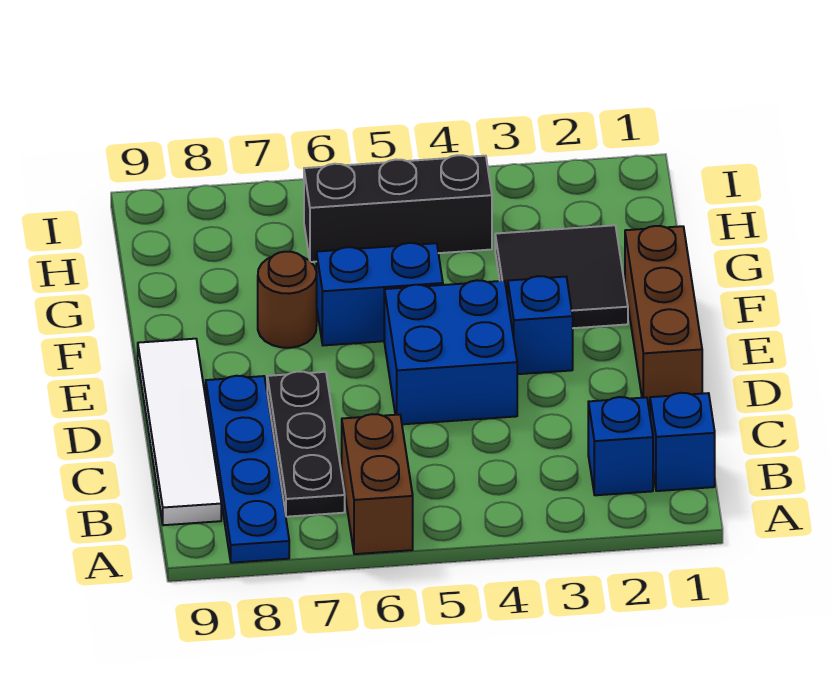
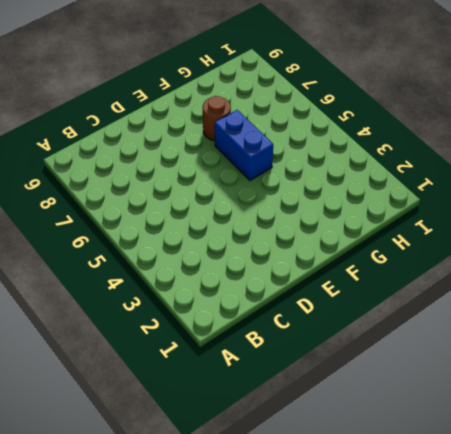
none -> brown 1x2 brick [342,414,413,554]
none -> blue 1x4 plate [206,376,289,563]
none -> blue 1x1 brick [650,393,715,491]

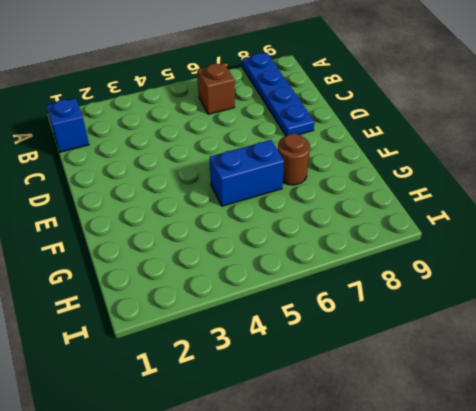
brown 1x1 brick [197,63,235,114] -> brown 1x2 brick [342,414,413,554]
none -> blue 1x1 brick [588,397,653,495]
none -> black 1x3 plate [267,372,345,517]
none -> white 1x4 tile [138,339,221,525]

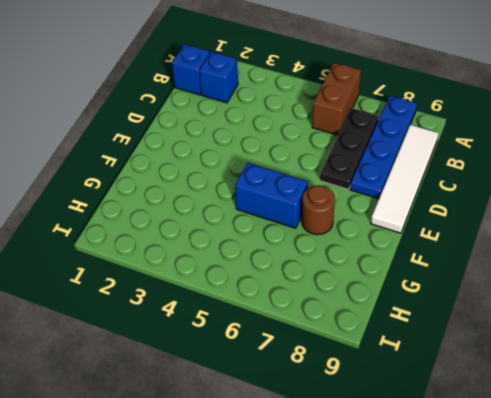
none -> brown 1x3 brick [625,226,702,407]
none -> blue 2x2 brick [384,280,517,424]
none -> blue 1x1 brick [508,276,573,374]

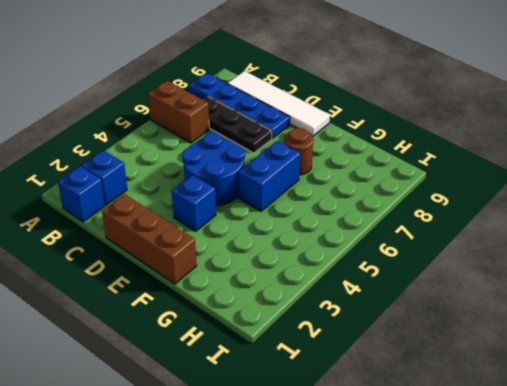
blue 2x2 round brick [182,133,245,205] -> blue 2x2 brick [384,280,517,424]
none -> black 2x2 tile [495,225,628,328]
none -> black 1x3 brick [304,155,492,262]

